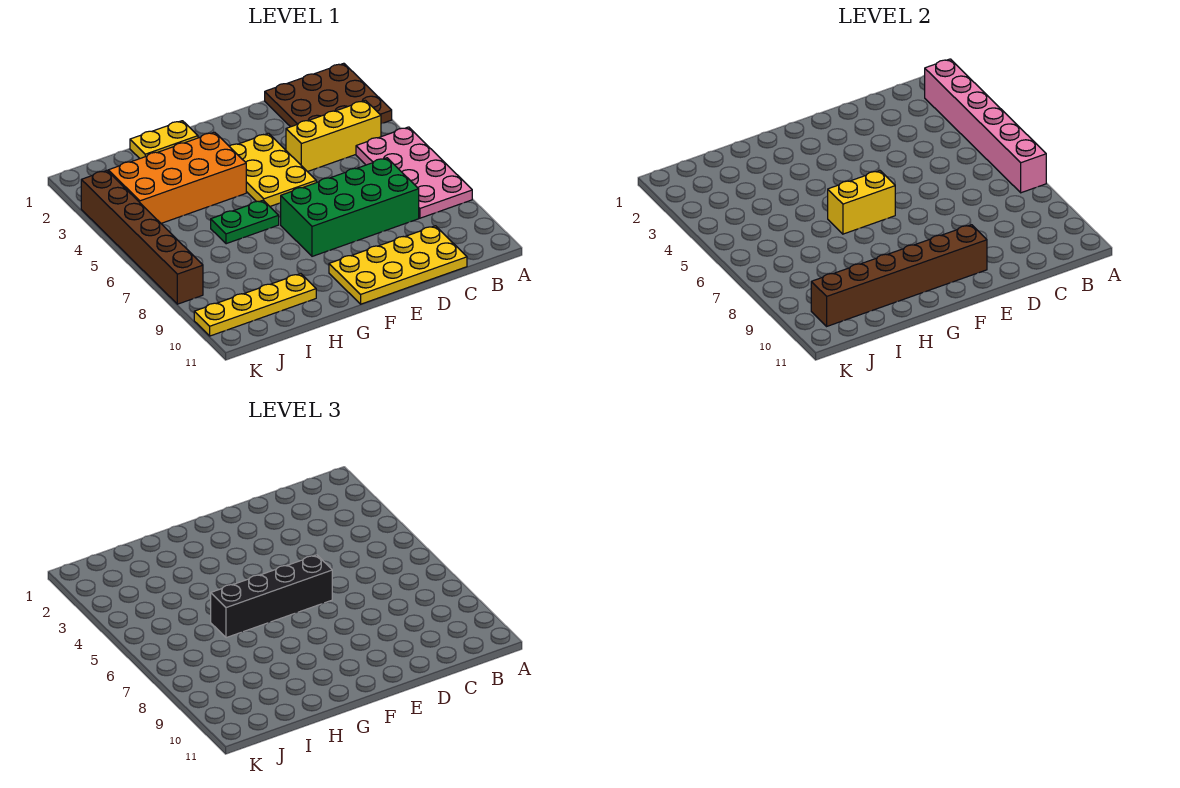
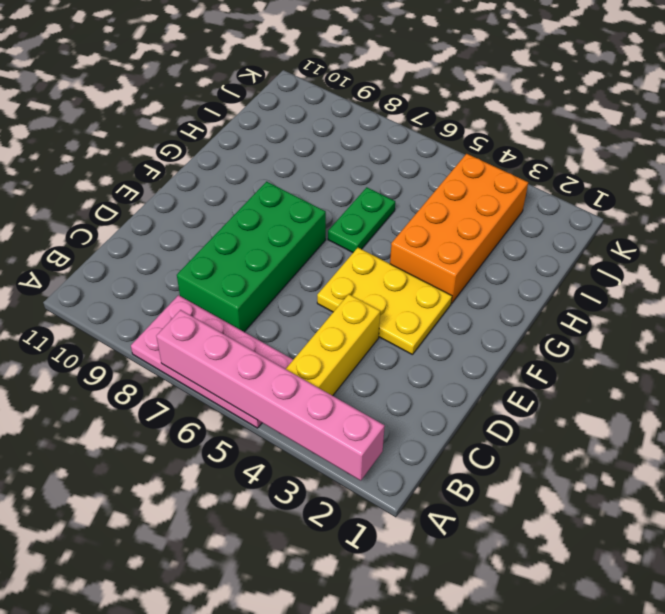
none -> brown 3x3 plate [265,63,392,127]
none -> yellow 2x4 plate [329,226,467,304]
none -> yellow 1x2 plate [130,121,198,158]

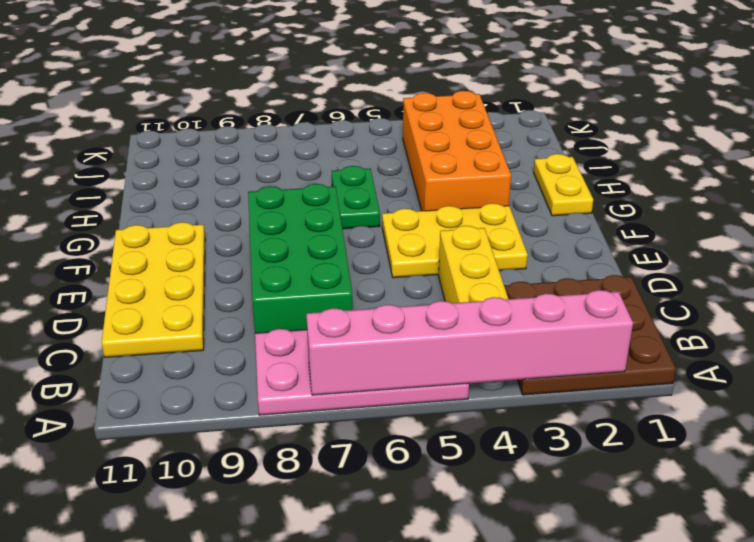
none -> yellow 1x4 plate [194,274,316,336]
none -> brown 1x6 brick [81,170,203,304]
none -> brown 1x6 brick [811,225,987,326]

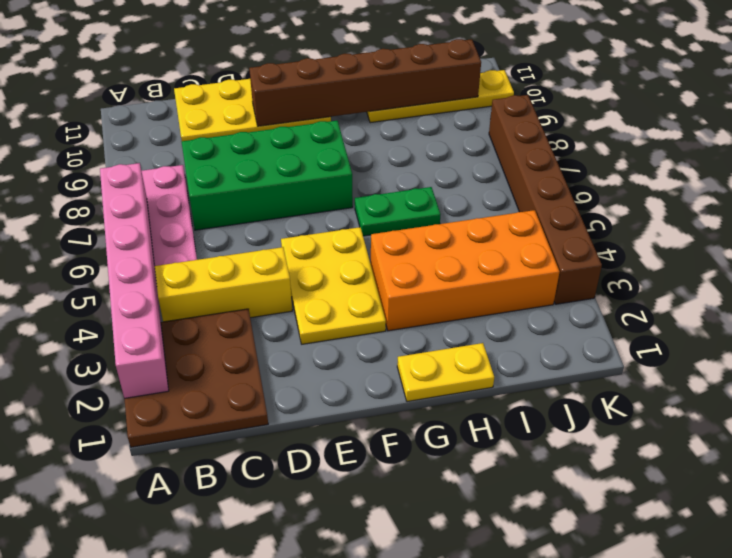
none -> yellow 1x2 brick [828,171,895,234]
none -> black 1x4 brick [211,555,332,638]

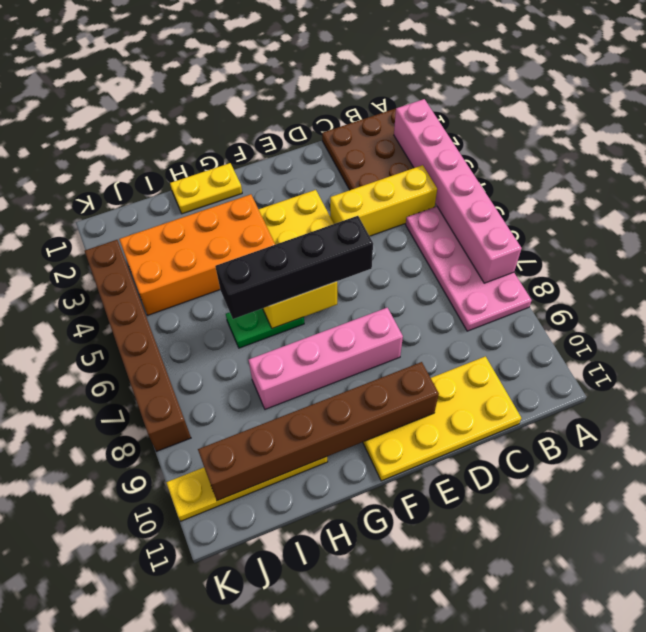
pink 1x4 brick [249,308,403,409] -> green 2x4 brick [281,158,419,256]

